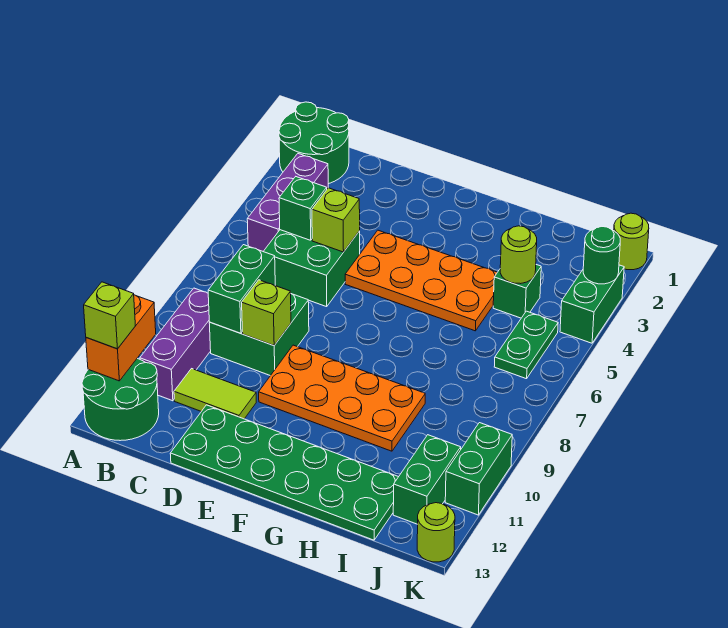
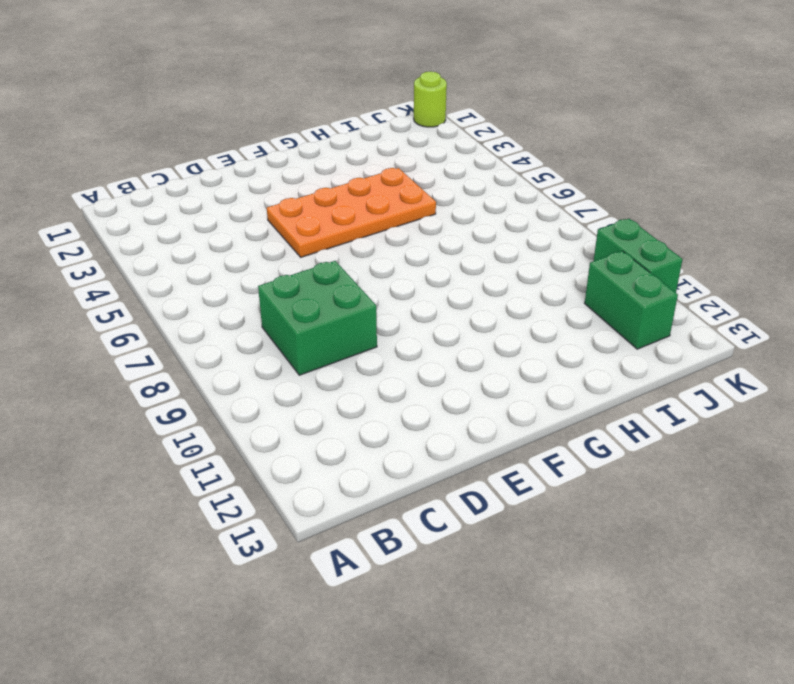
none -> green 2x2 round brick [279,102,349,184]
none -> green 2x2 round brick [82,358,159,441]
none -> purple 1x3 brick [247,154,328,251]

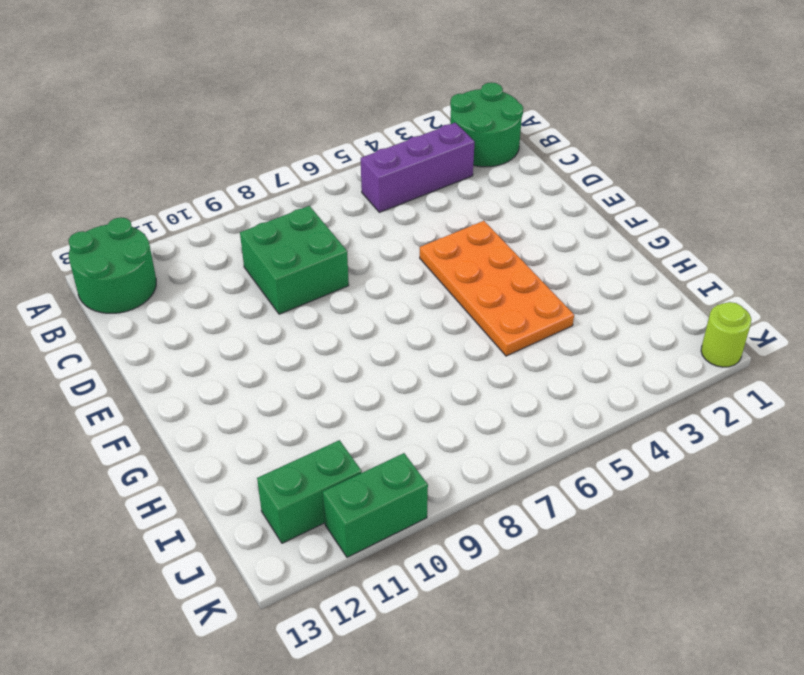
none -> purple 1x3 brick [140,288,211,401]
none -> green 2x2 brick [263,230,360,307]
none -> lime 1x2 tile [174,369,256,419]

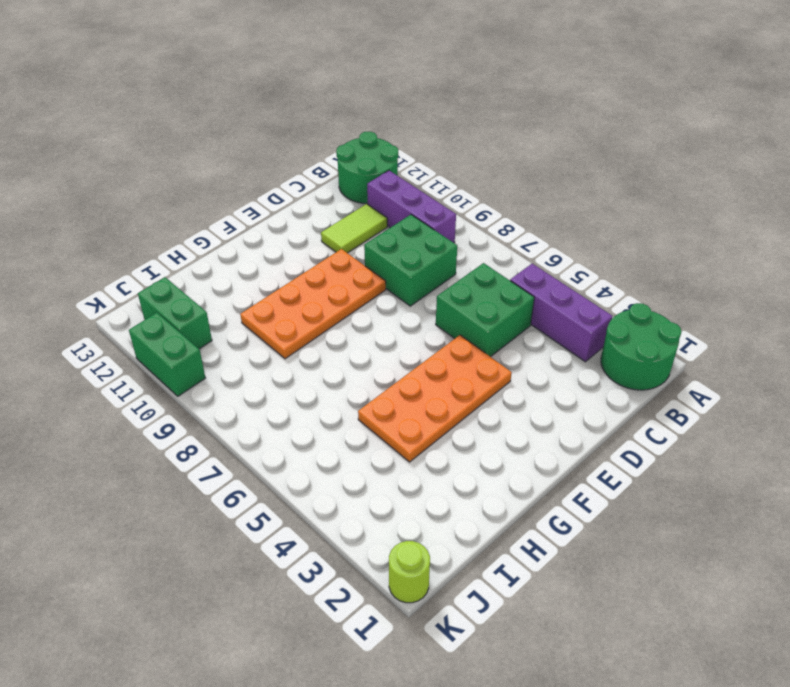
none -> green 2x6 plate [170,405,398,540]
none -> green 1x1 brick [493,265,541,318]
none -> green 1x2 plate [494,311,558,379]

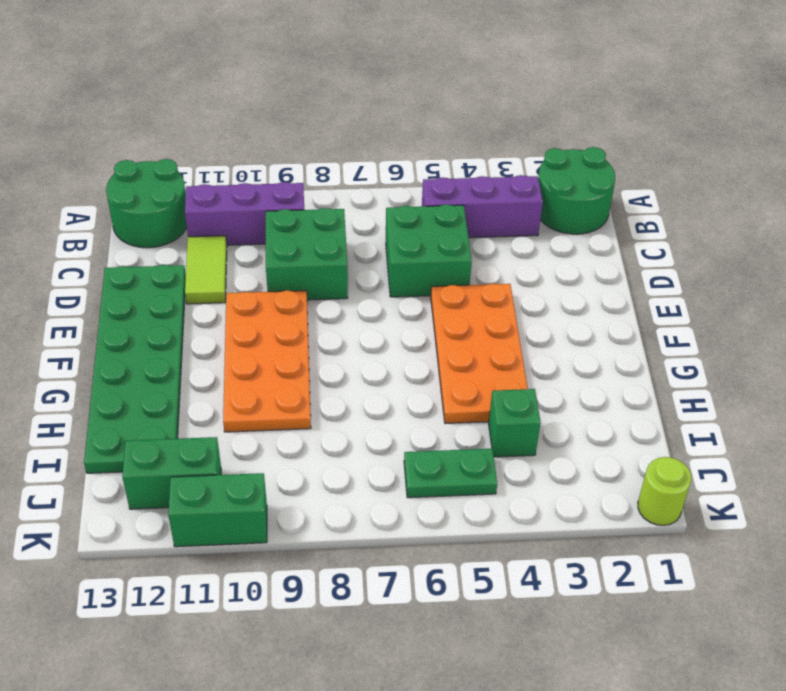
none -> green 1x2 brick [560,265,624,343]
none -> lime 1x1 round brick [417,503,455,562]
none -> orange 1x2 brick [86,295,156,381]

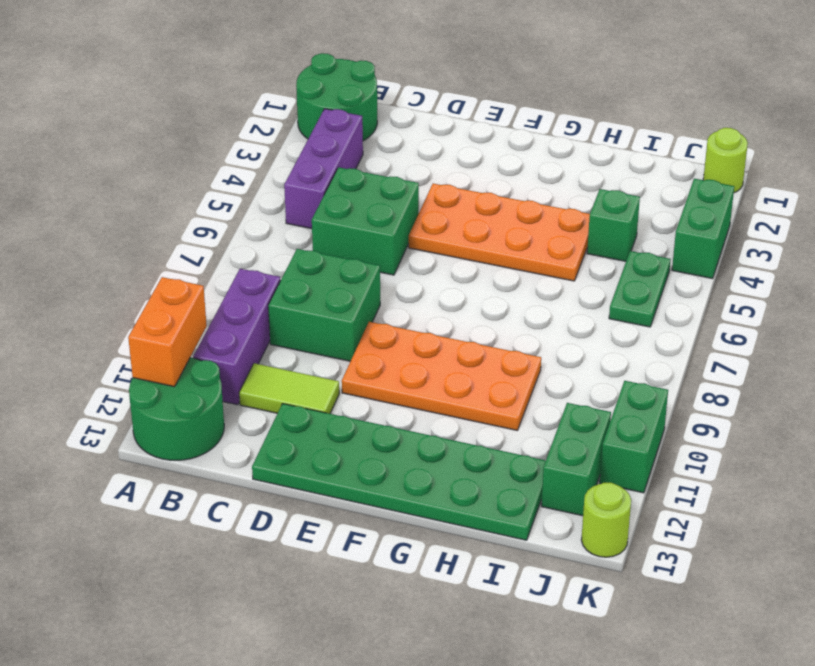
none -> green 1x1 brick [279,177,327,240]
none -> green 1x2 brick [208,245,275,333]
none -> lime 1x1 brick [312,188,360,252]

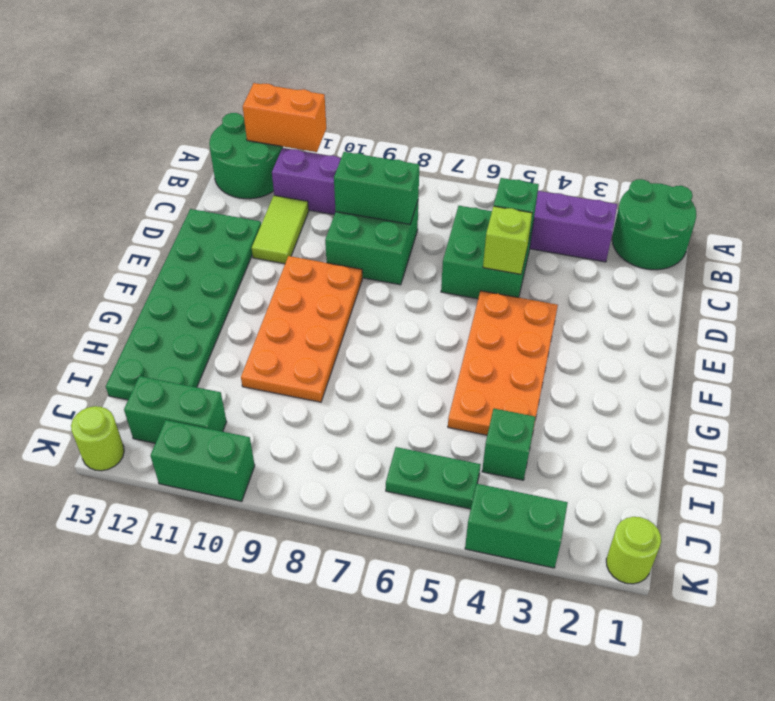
none -> lime 1x1 brick [242,280,291,346]
none -> lime 1x1 round brick [500,226,537,284]
none -> green 1x1 round brick [583,227,620,284]

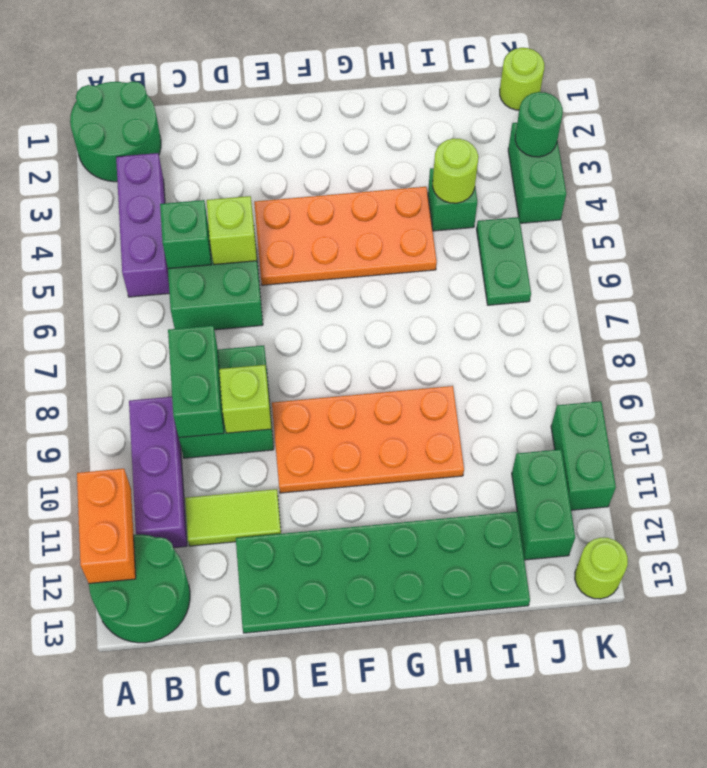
none -> lime 1x1 brick [84,282,135,349]

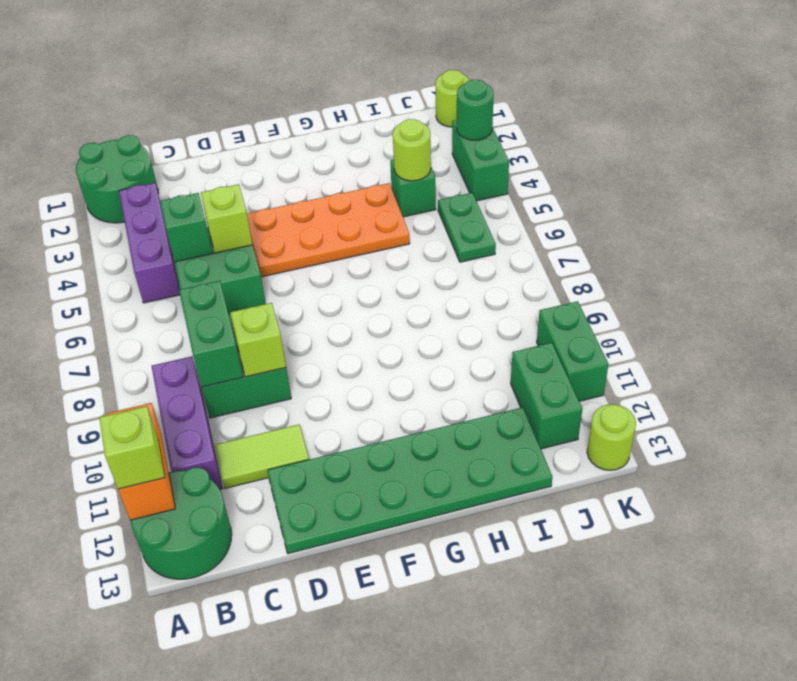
none -> orange 2x4 plate [259,345,425,451]

